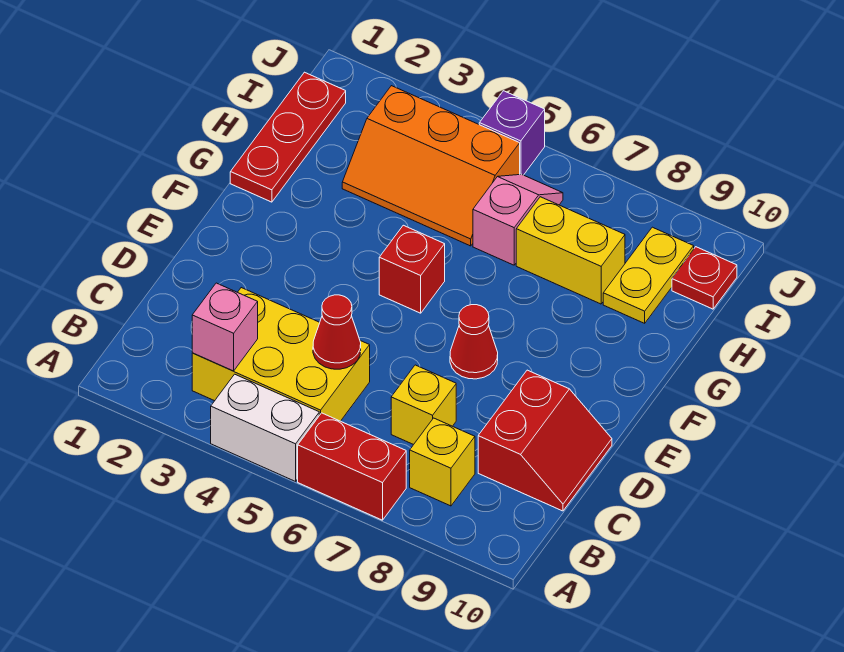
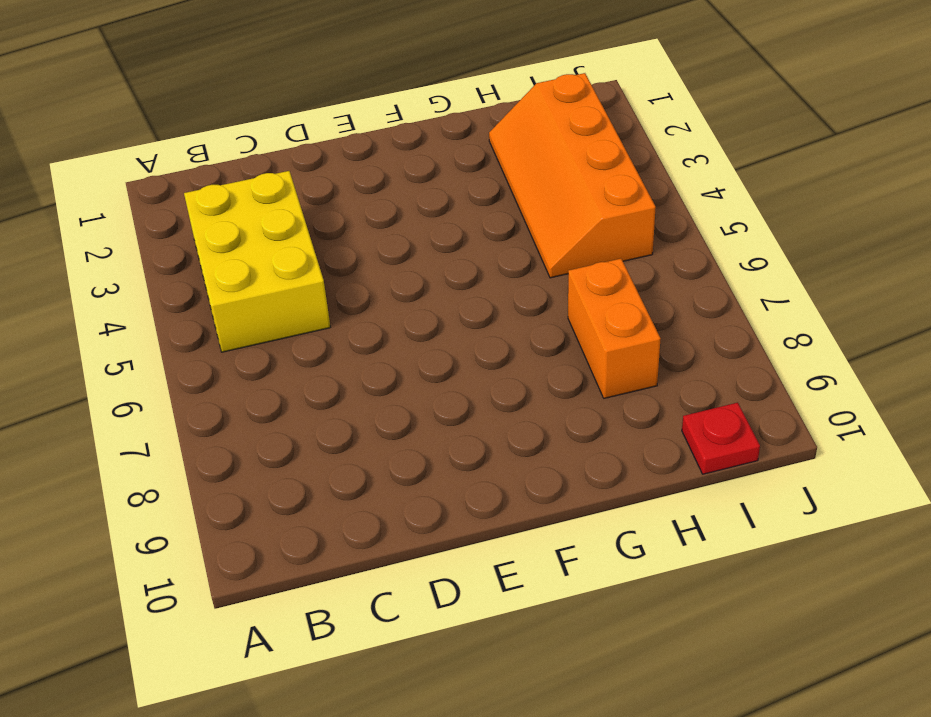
orange 2x4 slope [489,73,656,278] -> orange 2x3 slope [342,86,520,246]
orange 1x2 brick [568,259,661,398] -> yellow 1x2 brick [516,197,625,304]
none -> white 1x2 brick [211,374,319,481]
none -> red 1x2 brick [298,413,406,520]
none -> yellow 1x1 brick [410,418,475,506]

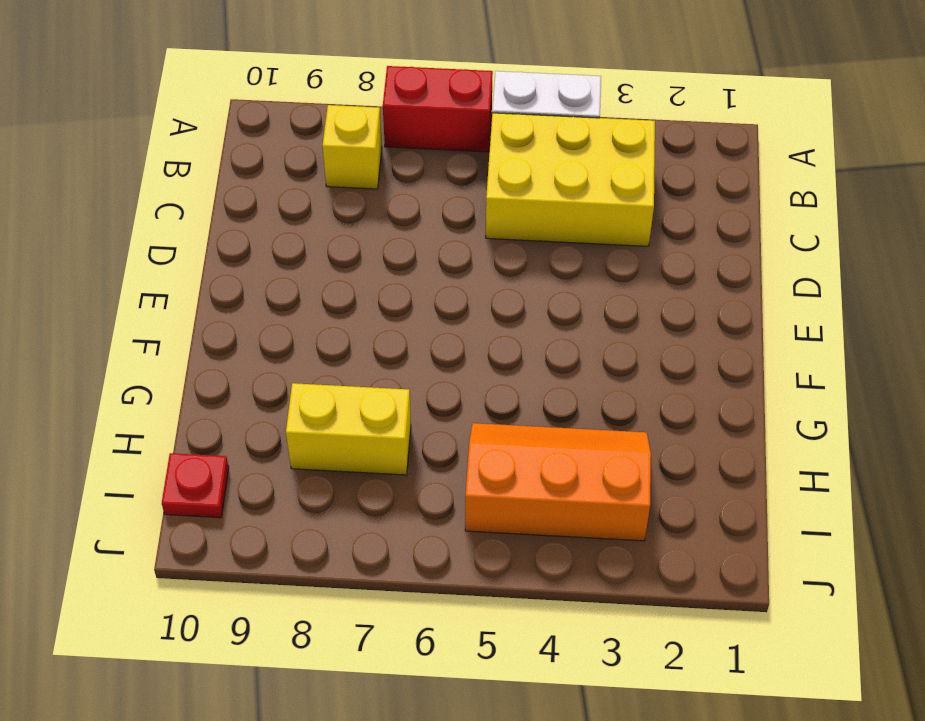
none -> yellow 1x1 brick [391,365,456,445]
none -> red 2x2 slope [478,370,612,511]
none -> red 1x1 cone [450,305,498,379]

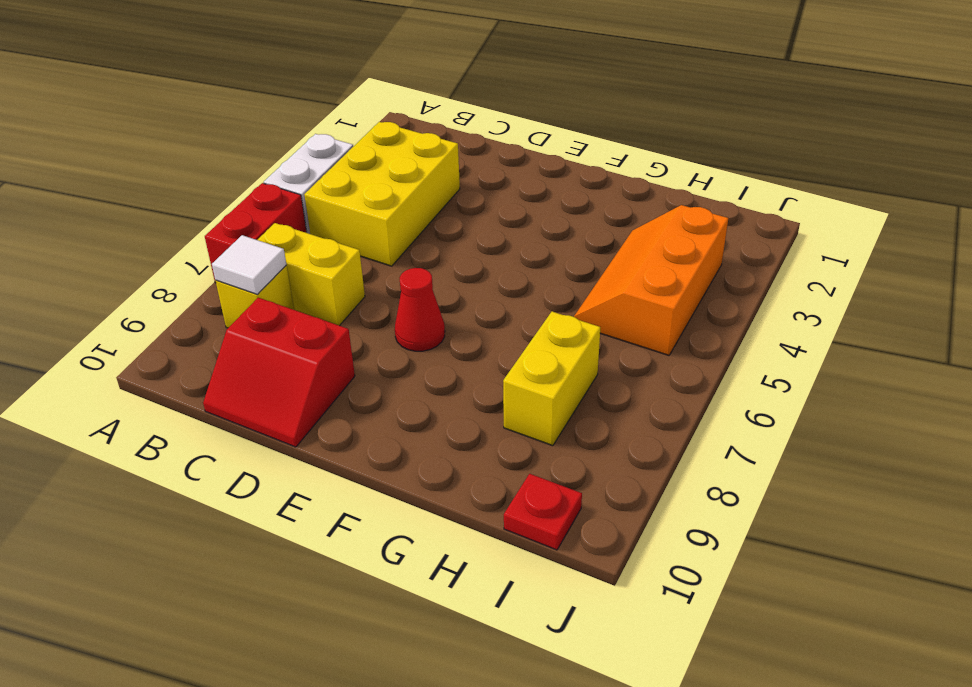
yellow 1x2 brick [258,223,365,326] -> yellow 1x1 brick [391,365,456,445]
white 1x1 tile [212,235,286,295] -> none
none -> red 1x1 brick [379,225,445,313]
none -> red 1x3 plate [230,72,346,202]
none -> pink 1x2 slope [473,174,563,265]

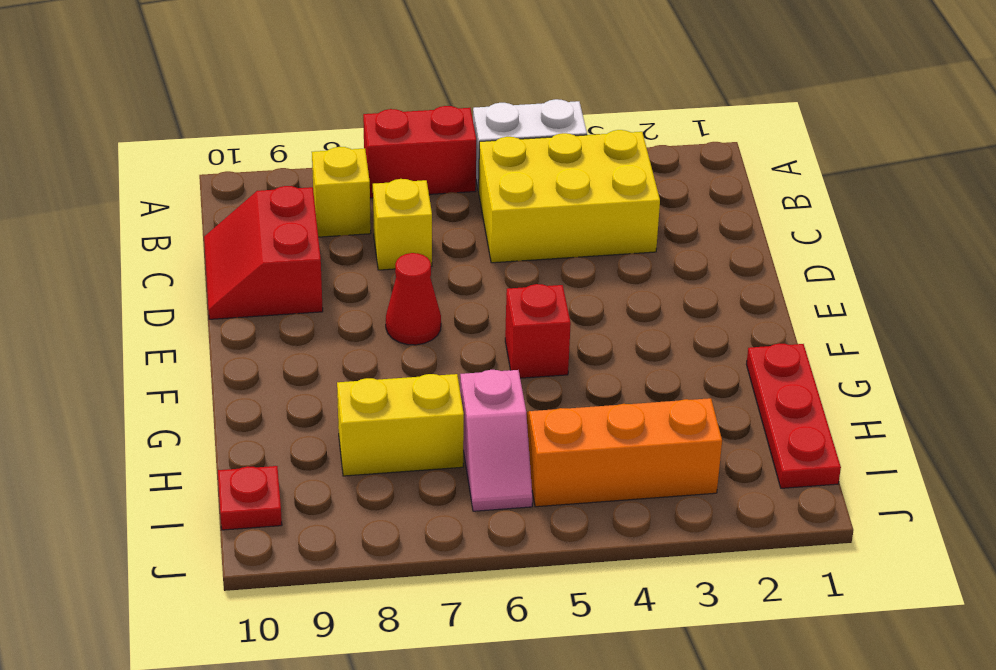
none -> yellow 1x2 plate [603,227,694,323]
none -> purple 1x1 brick [479,91,545,175]
none -> pink 1x1 brick [192,283,258,371]

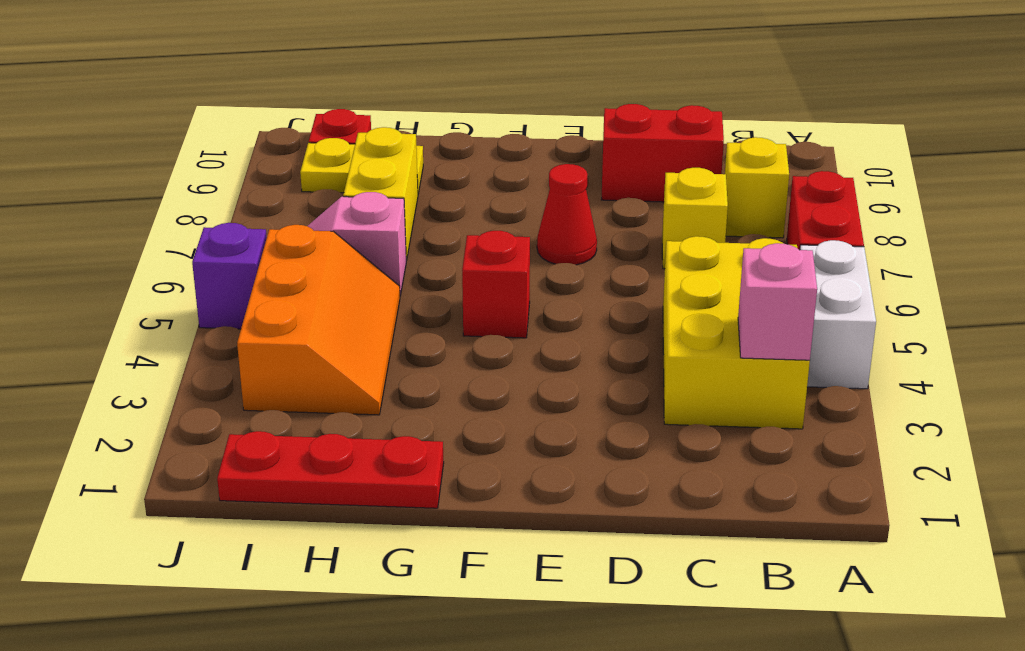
none -> red 1x1 cone [313,295,361,369]

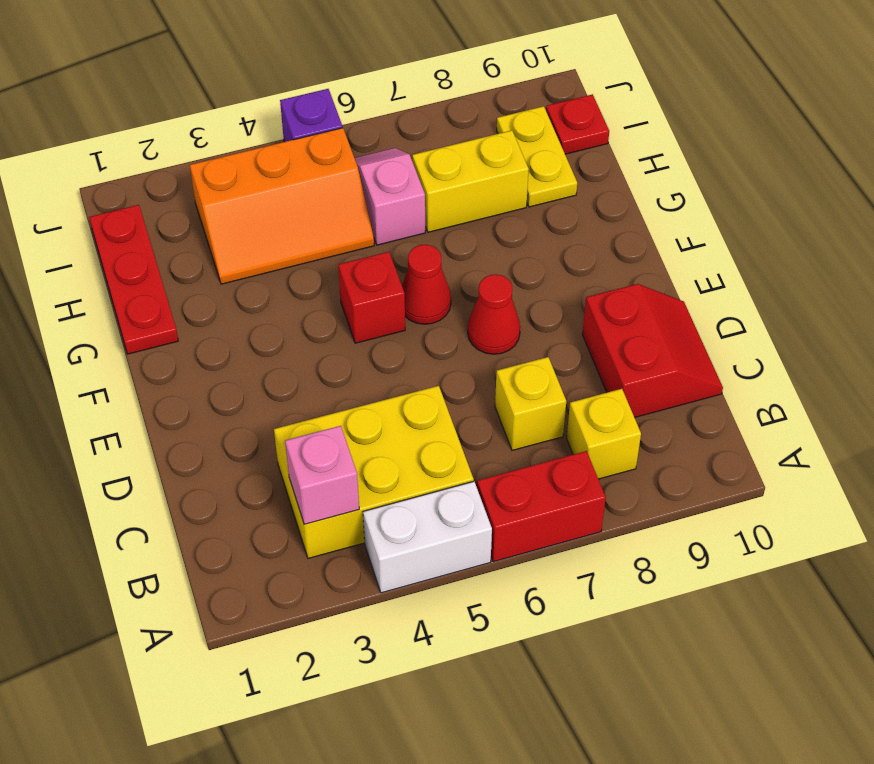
red 1x1 cone [402,245,451,324] -> red 1x1 cone moved to [313,295,361,369]

